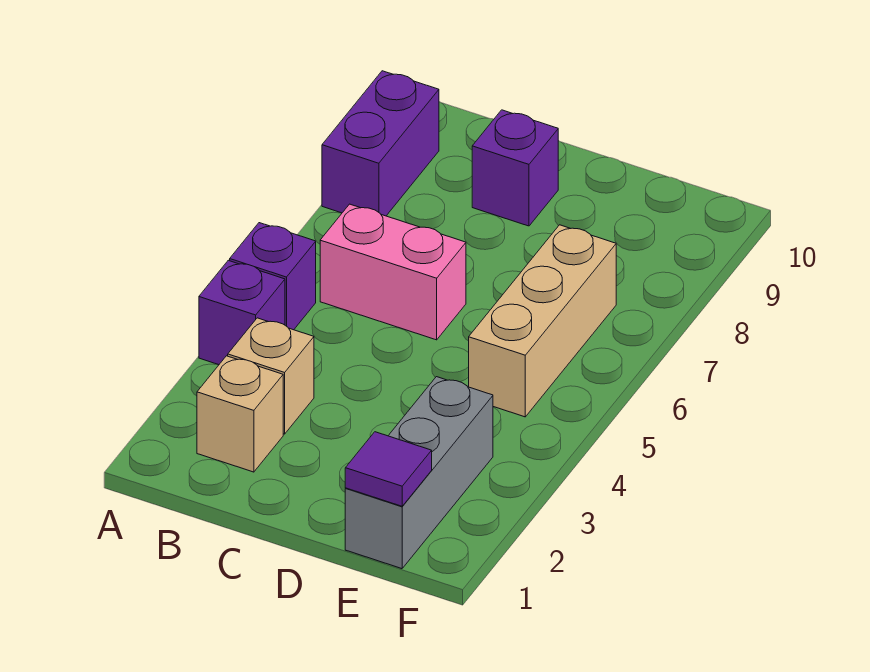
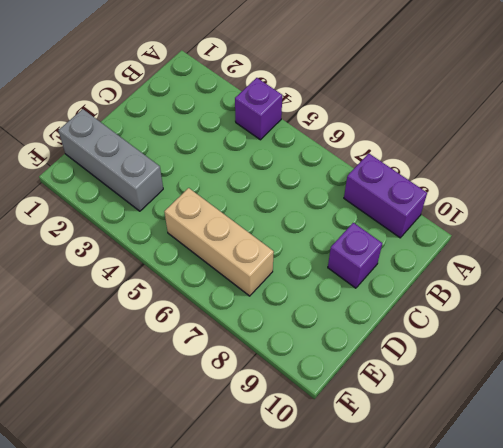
none -> purple 1x1 brick [230,223,316,330]
none -> tan 1x1 brick [197,356,283,472]

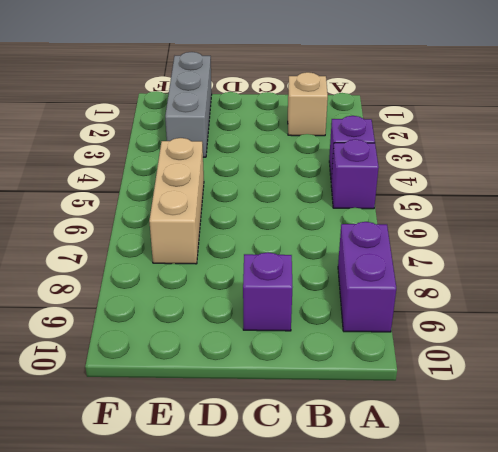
none -> tan 1x1 brick [228,318,314,434]
none -> pink 1x2 brick [320,204,466,340]

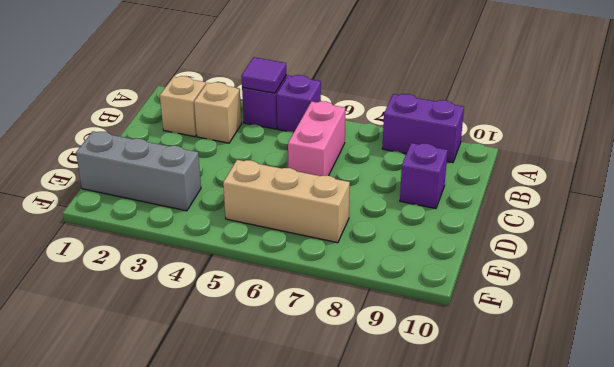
purple 1x1 tile [242,57,286,93] -> purple 1x1 tile moved to [345,432,432,506]

